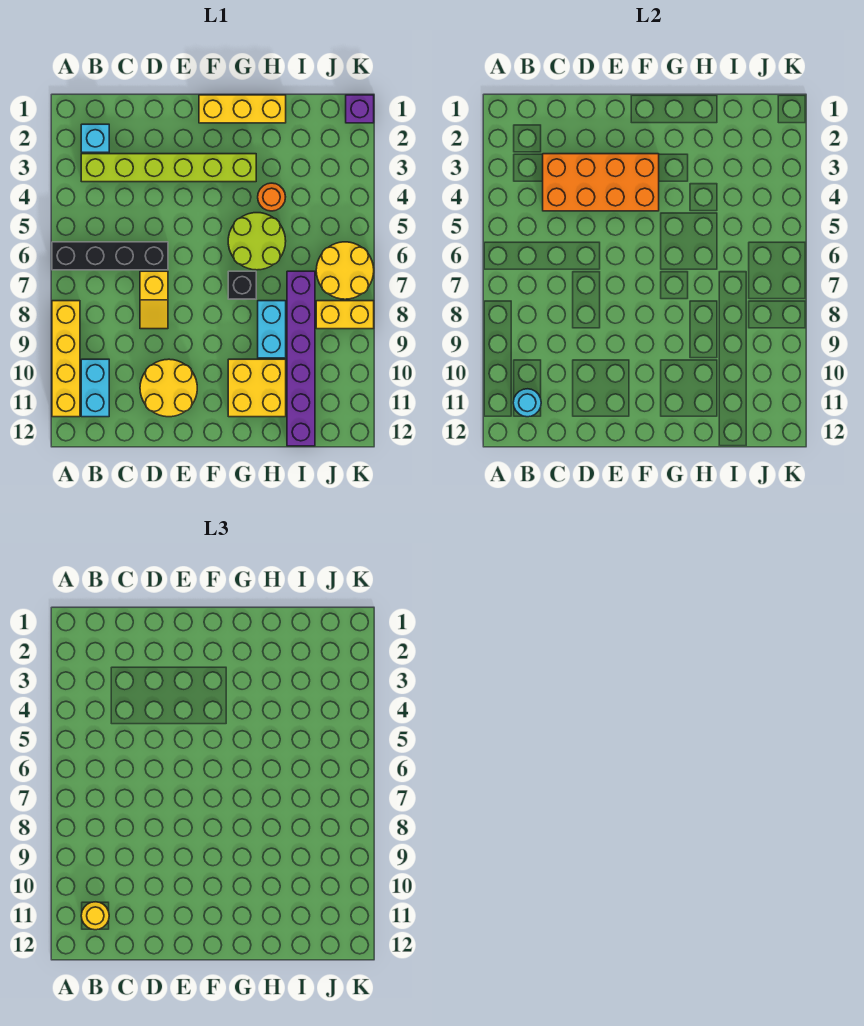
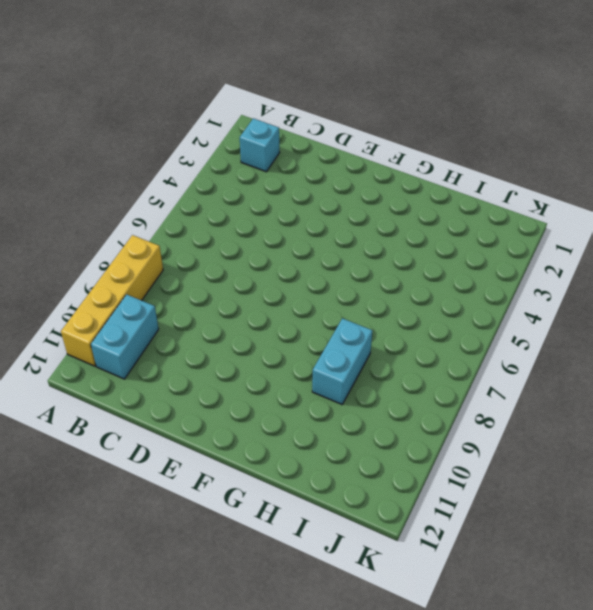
none -> black 1x4 brick [52,242,168,270]
none -> lime 1x6 brick [81,154,256,182]
none -> yellow 1x2 slope [140,271,168,329]

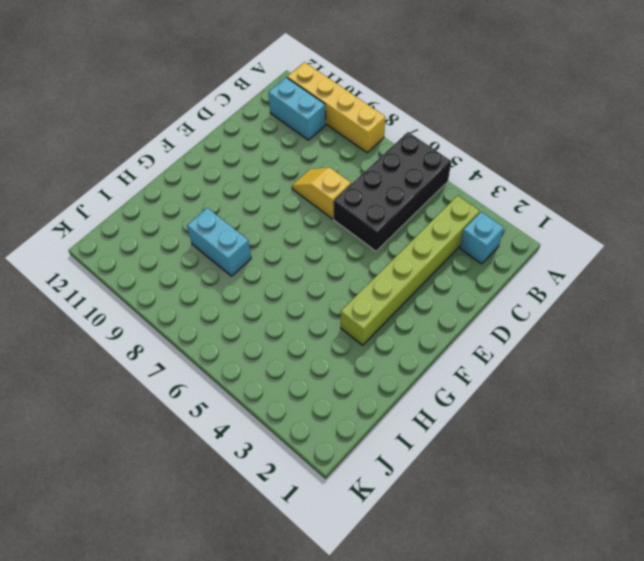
black 2x4 brick [333,132,451,251] -> black 1x4 brick [52,242,168,270]
none -> yellow 2x2 round brick [140,359,197,417]
none -> yellow 1x3 brick [199,95,286,123]
none -> lime 2x2 round brick [228,213,286,270]

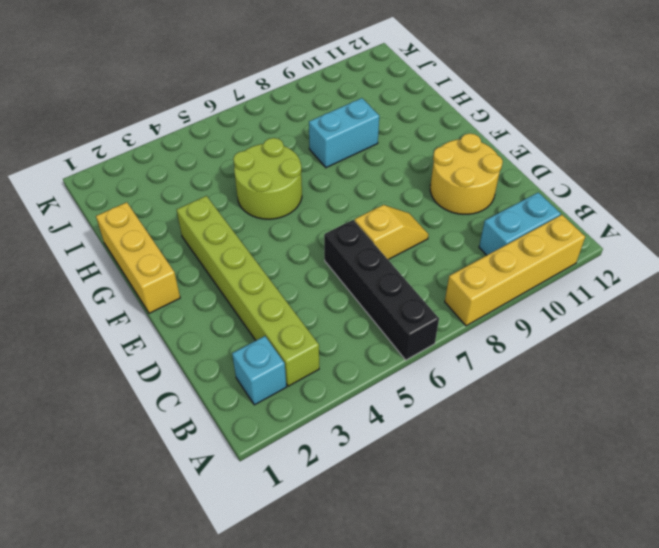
none -> black 1x1 brick [228,271,256,299]
none -> yellow 2x2 brick [228,359,286,417]
none -> orange 1x1 round brick [258,183,285,211]

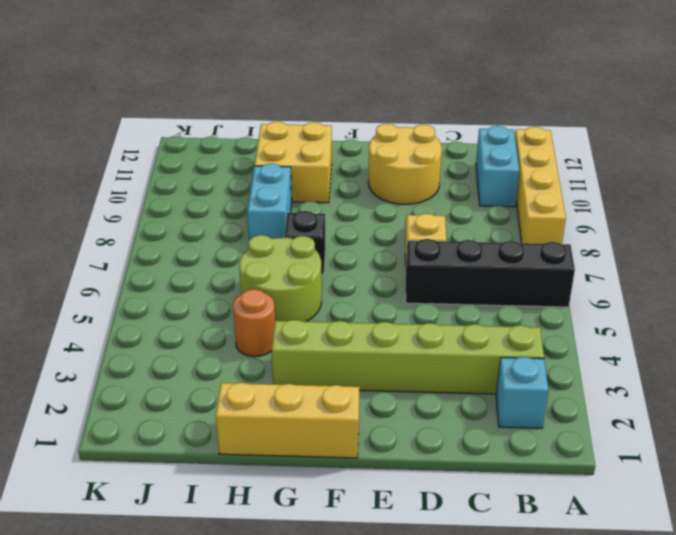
none -> purple 1x6 brick [287,271,315,446]
none -> yellow 2x2 round brick [316,242,374,299]
none -> yellow 1x2 brick [316,301,374,329]

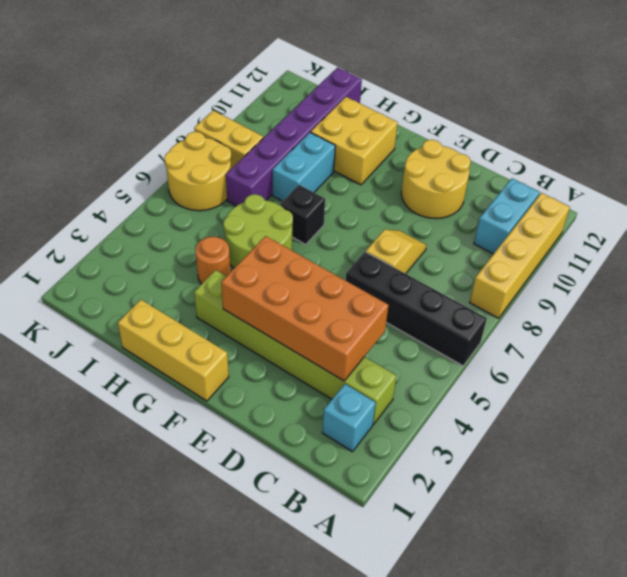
none -> purple 1x1 brick [346,95,374,123]
none -> cyan 1x1 round brick [513,389,541,417]
none -> yellow 1x1 round brick [81,902,109,930]

